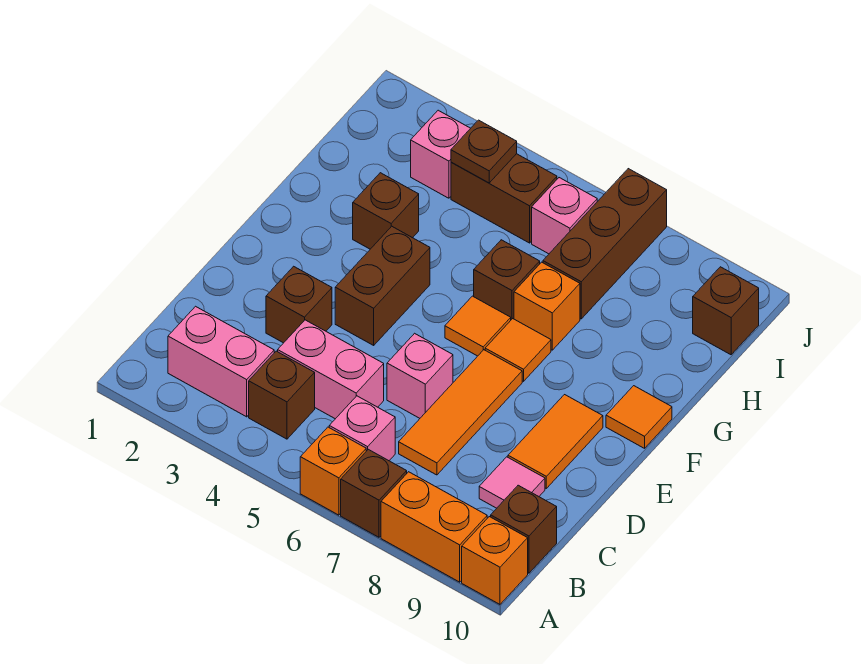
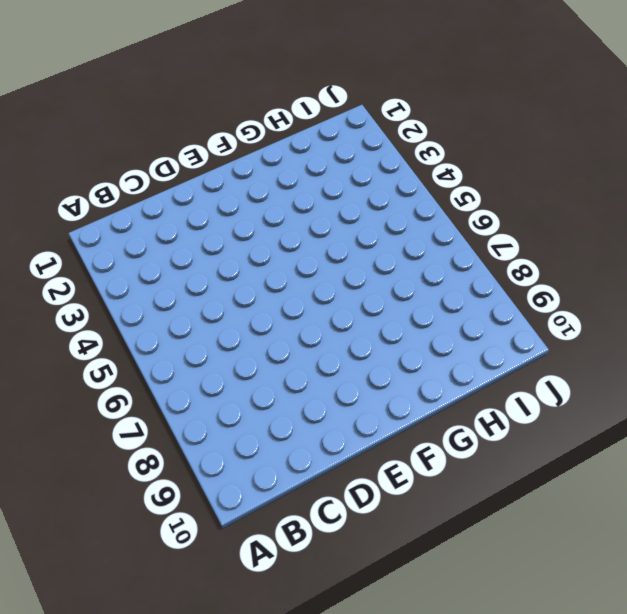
none -> orange 1x1 brick [300,427,366,515]
none -> brown 1x1 brick [341,449,407,537]
none -> orange 1x2 brick [381,472,487,582]

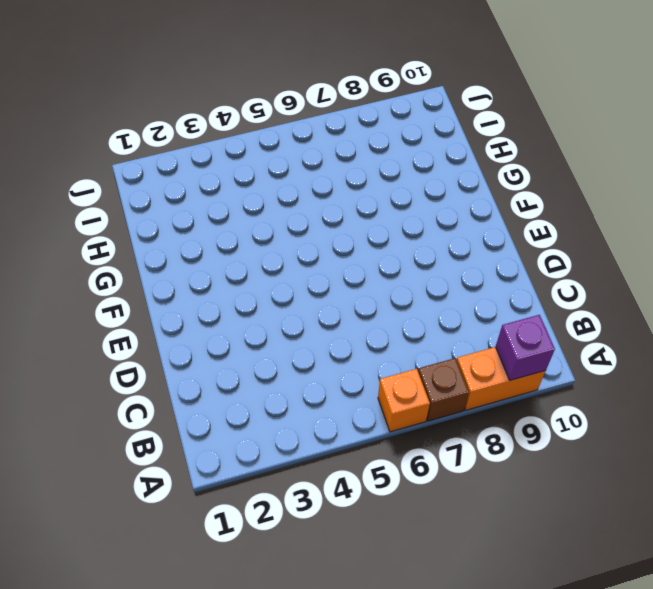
purple 1x1 brick [496,315,555,380] -> none
none -> orange 1x1 brick [462,517,528,604]
none -> pink 1x2 brick [168,306,274,417]
none -> brown 1x1 brick [249,351,315,439]

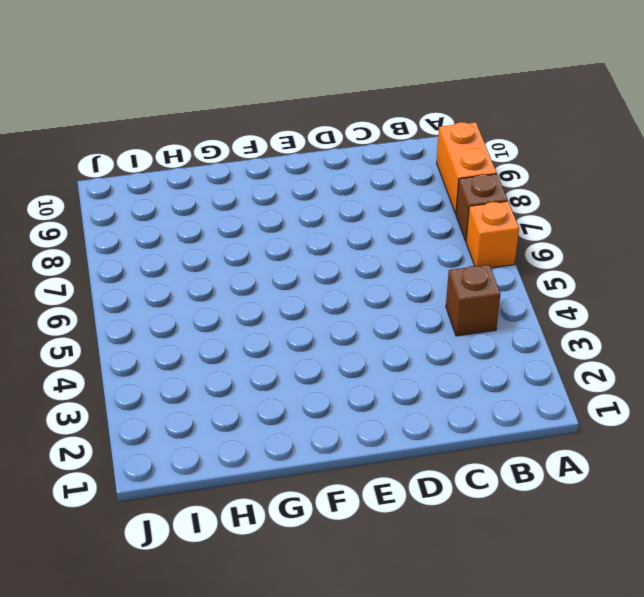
none -> orange 1x1 brick [462,517,528,604]
none -> pink 1x2 brick [168,306,274,417]
none -> pink 1x1 brick [329,396,395,461]

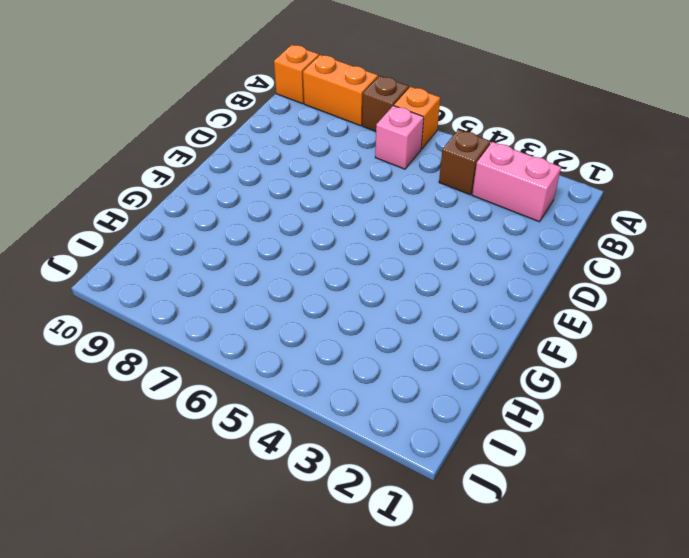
none -> brown 1x1 brick [491,485,557,573]
none -> pink 1x2 brick [278,320,384,419]
none -> orange 1x3 tile [399,350,522,475]

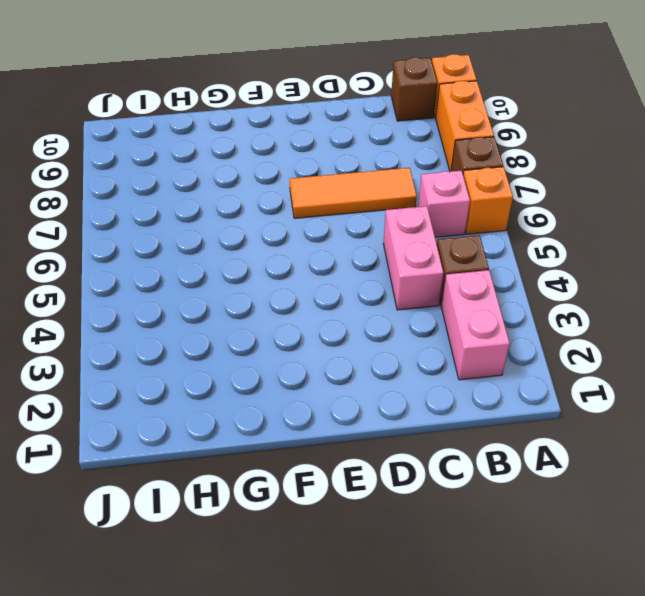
none -> pink 1x1 tile [479,457,545,508]
none -> brown 1x1 brick [266,266,332,343]
none -> pink 1x1 brick [387,333,453,418]

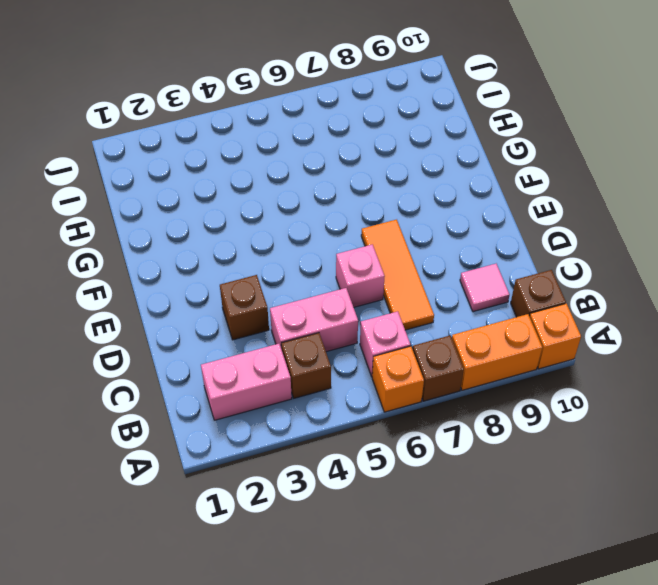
none -> orange 1x2 tile [508,395,603,488]
none -> brown 1x2 brick [335,226,430,345]
none -> orange 1x1 tile [445,296,511,356]

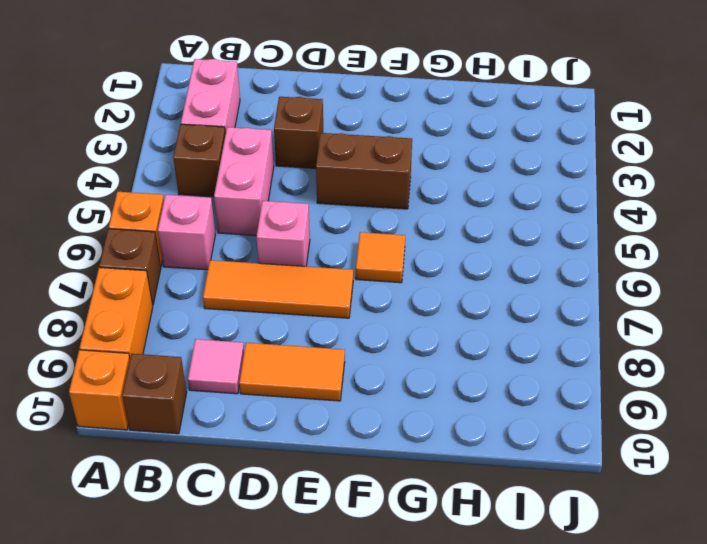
none -> orange 1x1 tile [485,319,551,381]
none -> orange 1x1 tile [606,386,672,448]
none -> brown 1x1 brick [353,173,419,249]

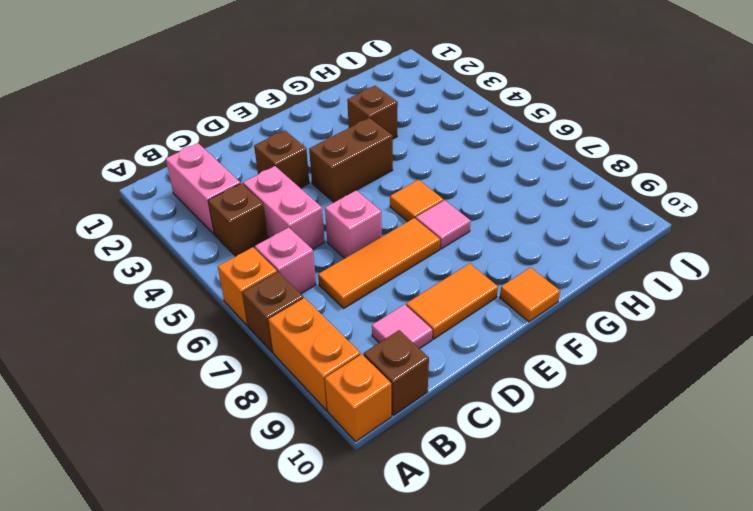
pink 1x1 tile [416,200,471,249] -> orange 1x1 tile [485,319,551,381]
none -> brown 1x1 brick [474,240,540,320]
none -> orange 1x1 brick [514,262,580,350]
none -> brown 1x3 brick [543,169,667,319]

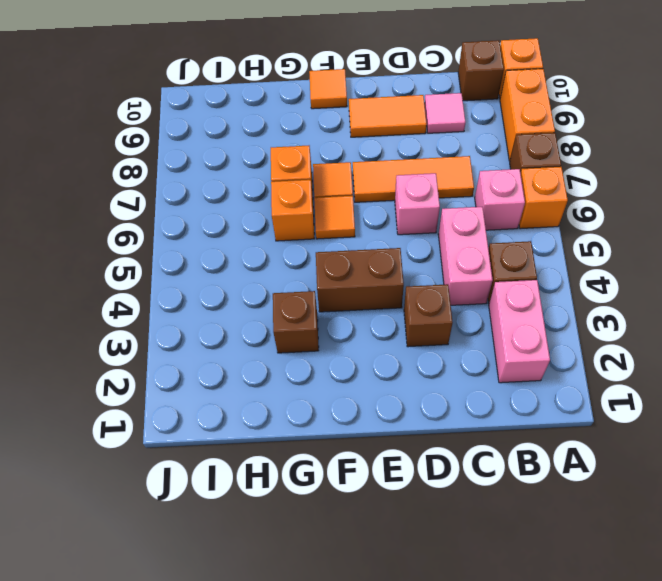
orange 1x1 brick [271,180,314,241] -> brown 1x1 brick [474,240,540,320]
none -> brown 1x3 brick [543,169,667,319]
none -> pink 1x1 brick [411,110,471,198]
none -> brown 1x2 brick [451,154,557,243]

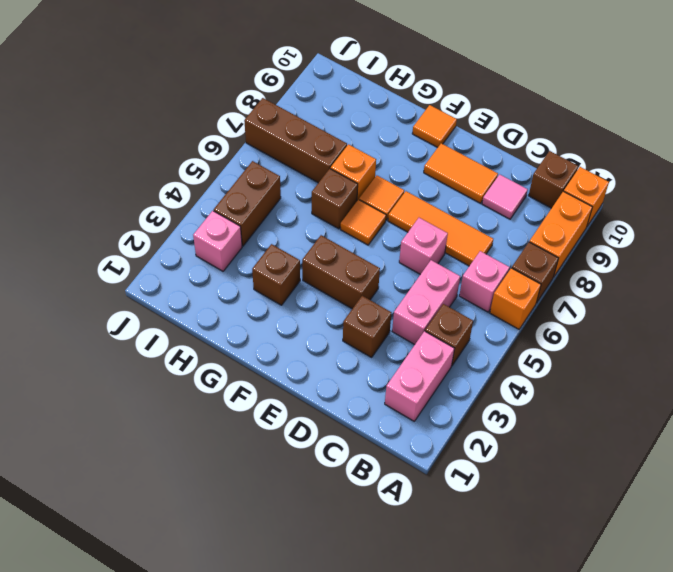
none -> pink 1x1 brick [532,178,597,254]
none -> brown 1x1 brick [693,267,759,355]
none -> brown 1x1 plate [451,120,517,183]

